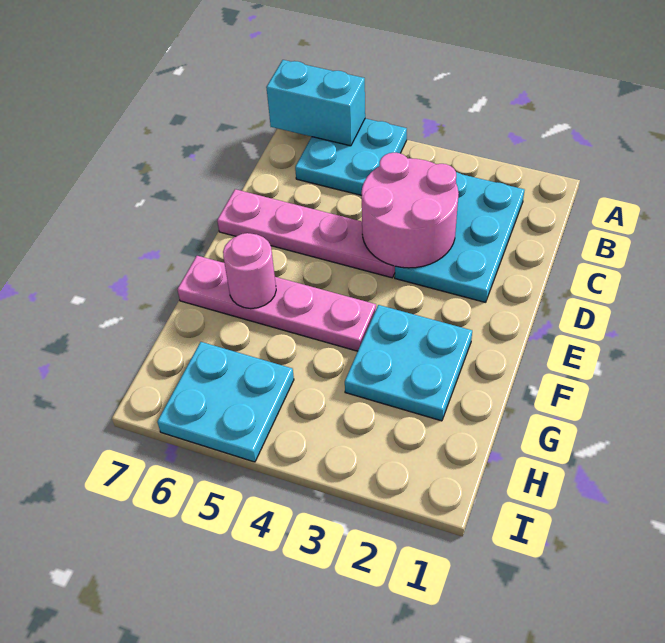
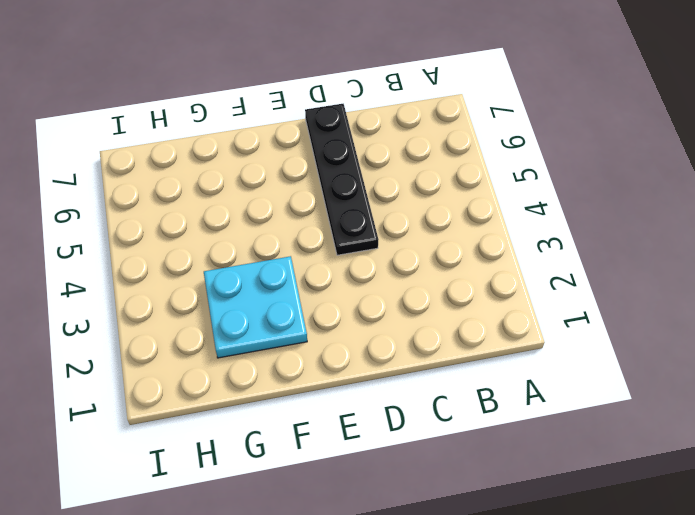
black 1x4 plate [305,104,379,255] -> pink 1x4 plate [217,189,395,278]
none -> cyan 2x2 plate [295,119,407,195]
none -> cyan 2x3 plate [395,172,524,302]

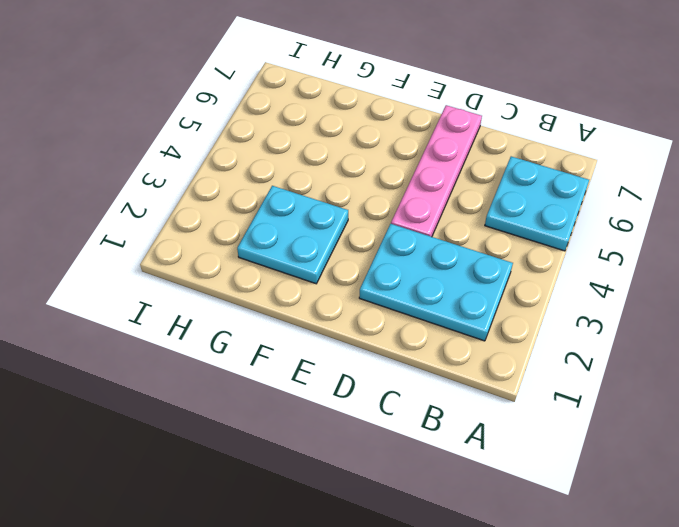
none -> pink 1x4 plate [177,256,376,351]
none -> cyan 2x2 plate [157,342,294,462]

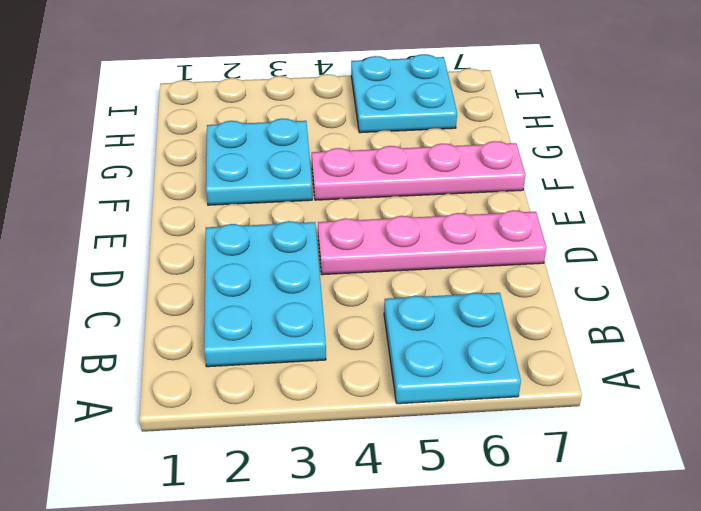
none -> cyan 1x2 brick [266,60,365,146]
none -> pink 2x2 round brick [361,153,459,268]

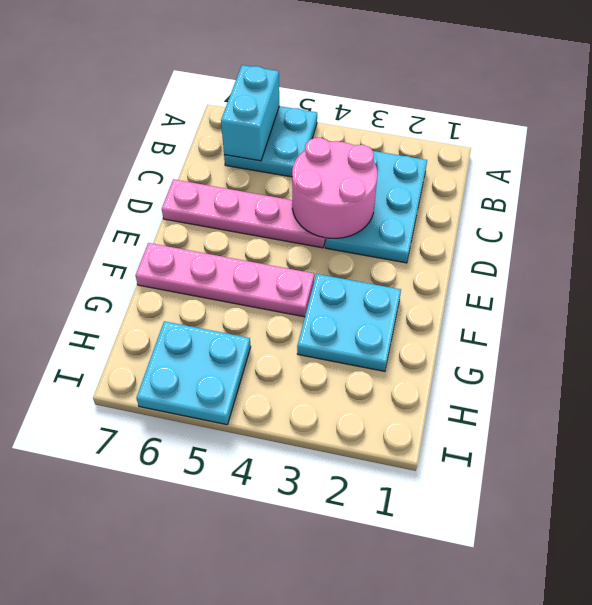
cyan 1x2 brick [221,65,279,161] -> cyan 1x2 brick turned to [266,60,365,146]
none -> pink 1x1 round brick [223,233,276,309]

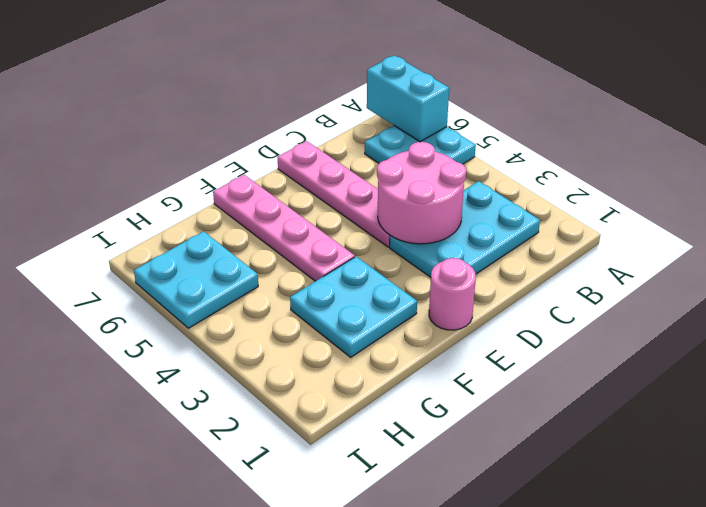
pink 1x1 round brick [429,258,476,330] -> pink 1x1 round brick moved to [223,233,276,309]

